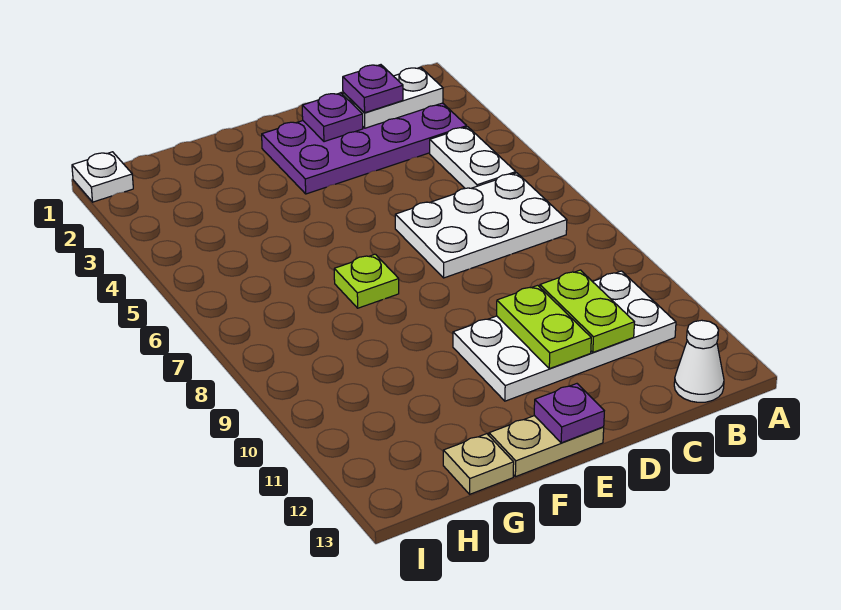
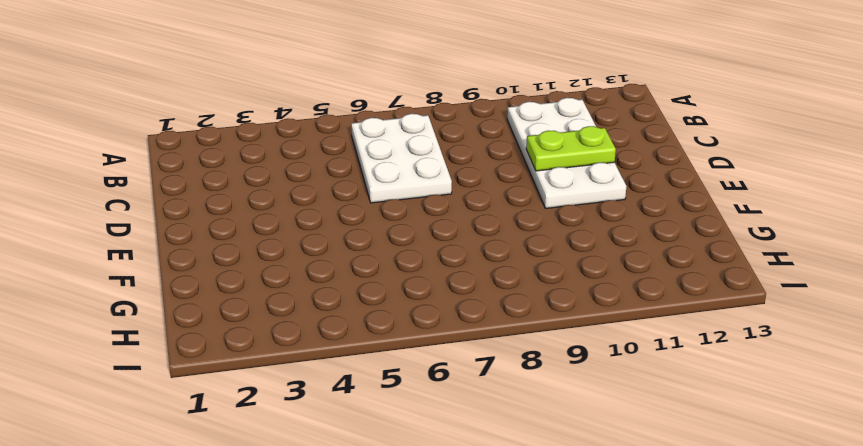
none -> purple 2x4 plate [262,103,467,194]
none -> white 1x2 plate [430,127,516,188]
none -> white 1x1 cone [674,320,724,402]

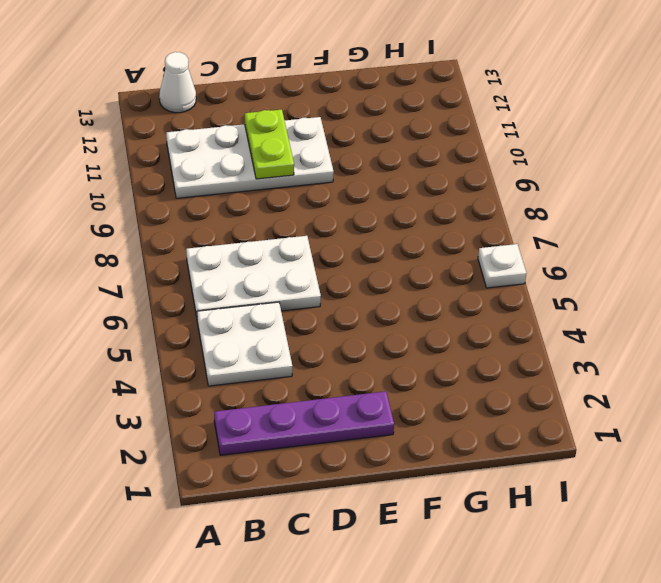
purple 1x4 plate [214,391,394,455] -> purple 2x4 plate [262,103,467,194]
white 2x2 plate [197,302,292,386] -> white 1x2 plate [430,127,516,188]
white 1x1 plate [478,244,526,288] -> white 1x1 plate moved to [72,152,133,202]
none -> tan 1x2 plate [489,416,604,477]
none -> lime 1x1 plate [334,254,399,308]
none -> tan 1x1 plate [443,434,514,494]

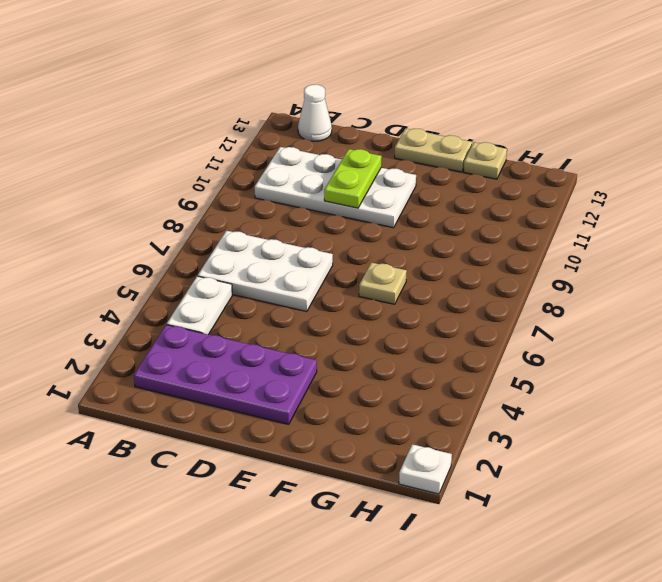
tan 1x1 plate [359,263,407,304] -> lime 1x1 plate [334,254,399,308]
none -> white 1x2 plate [343,67,443,128]
none -> lime 1x2 plate [540,270,634,352]
none -> purple 1x1 plate [302,93,363,142]

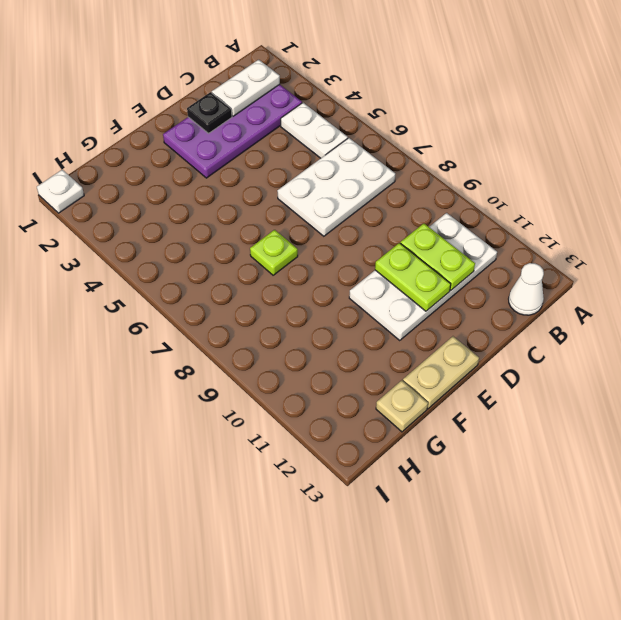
black 1x1 plate [187,92,232,133] -> purple 1x1 plate [302,93,363,142]
none -> purple 1x1 plate [534,384,604,443]
none -> purple 1x1 plate [343,65,403,113]

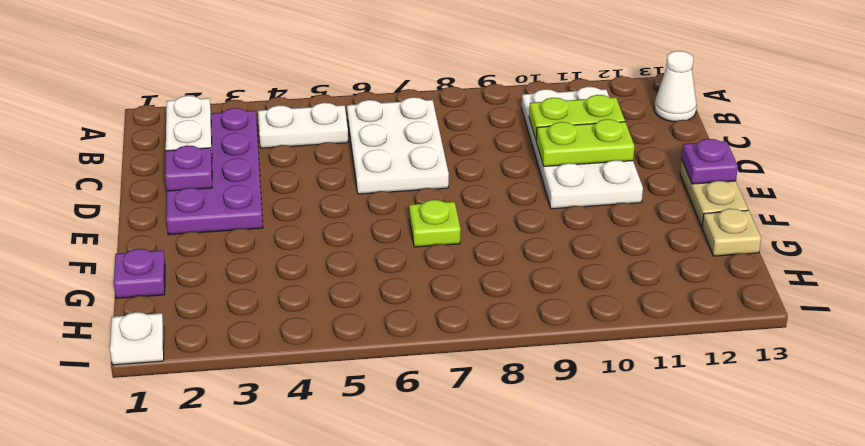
purple 1x1 plate [114,249,165,298] -> purple 1x1 plate moved to [343,65,403,113]

